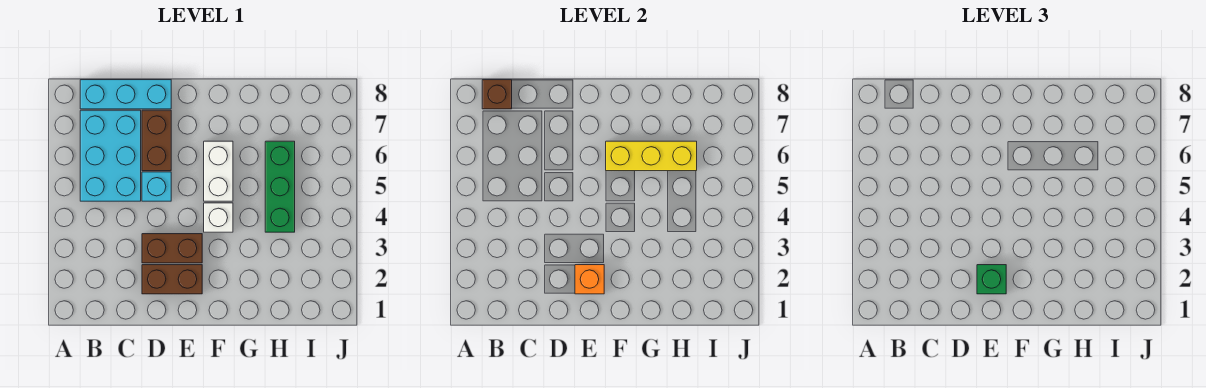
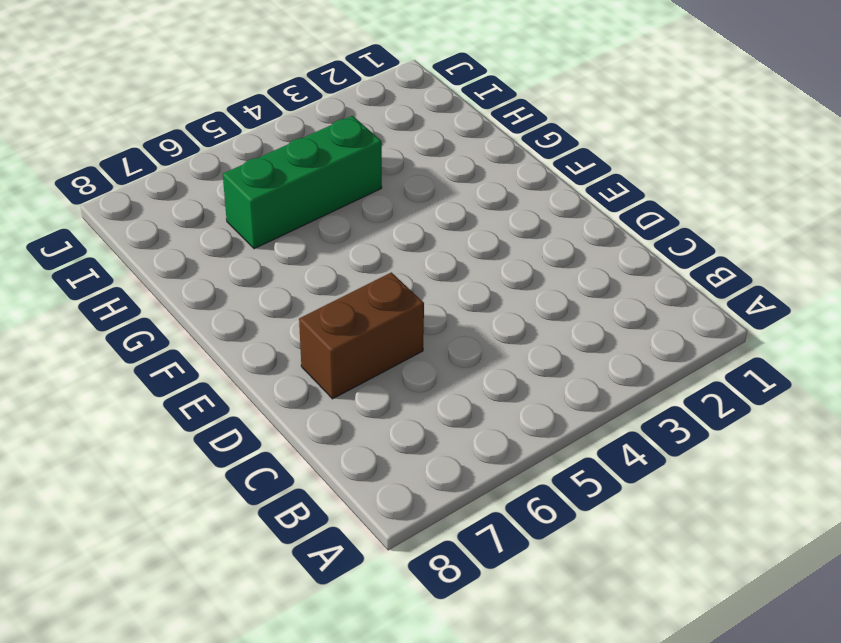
none -> cyan 2x3 brick [80,110,141,201]
none -> cyan 1x3 brick [80,80,171,109]
none -> brown 1x2 brick [142,265,202,294]

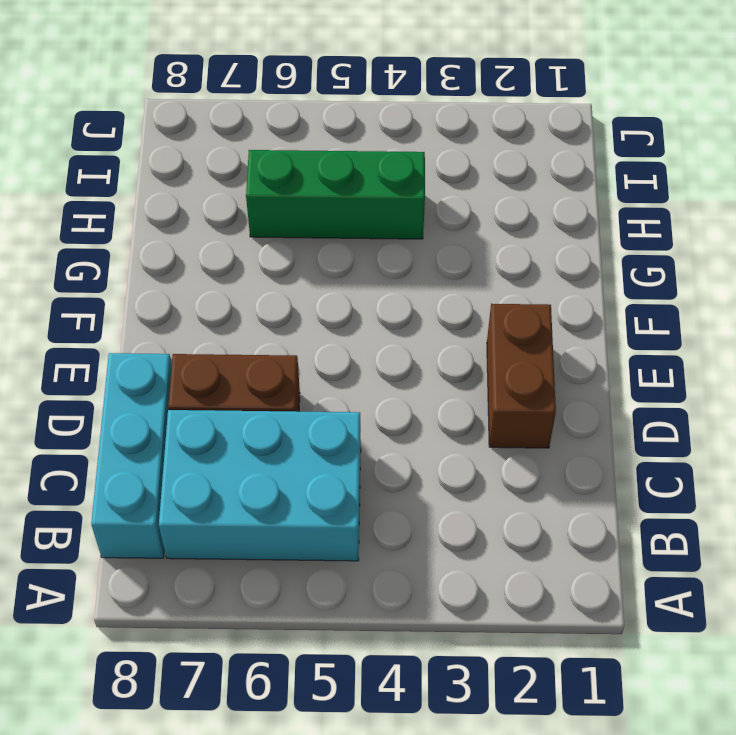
none -> brown 1x2 brick [142,234,202,263]
none -> cyan 1x1 brick [142,172,171,201]
none -> white 1x1 brick [204,203,233,232]

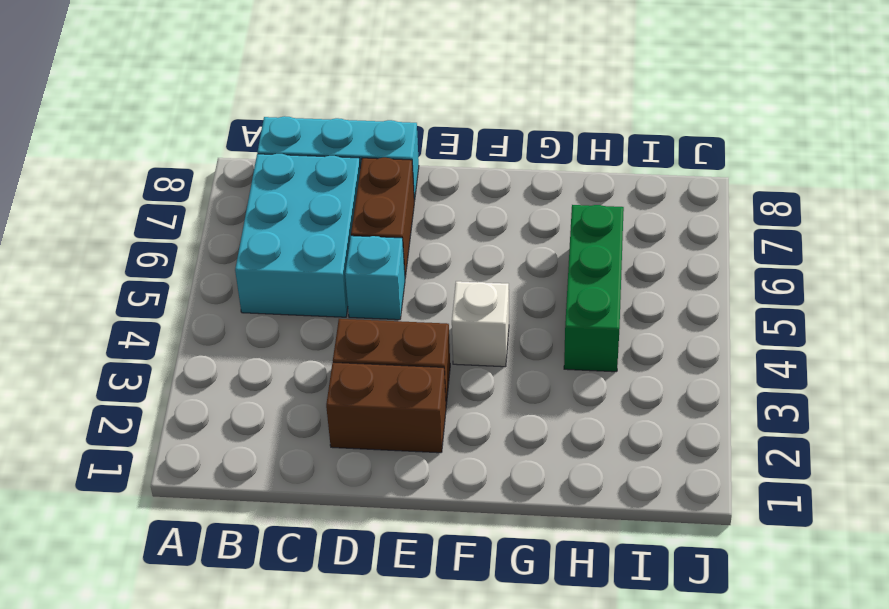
none -> white 1x2 brick [204,141,233,201]
none -> brown 1x1 brick [482,80,512,109]
none -> orange 1x1 brick [575,265,604,294]

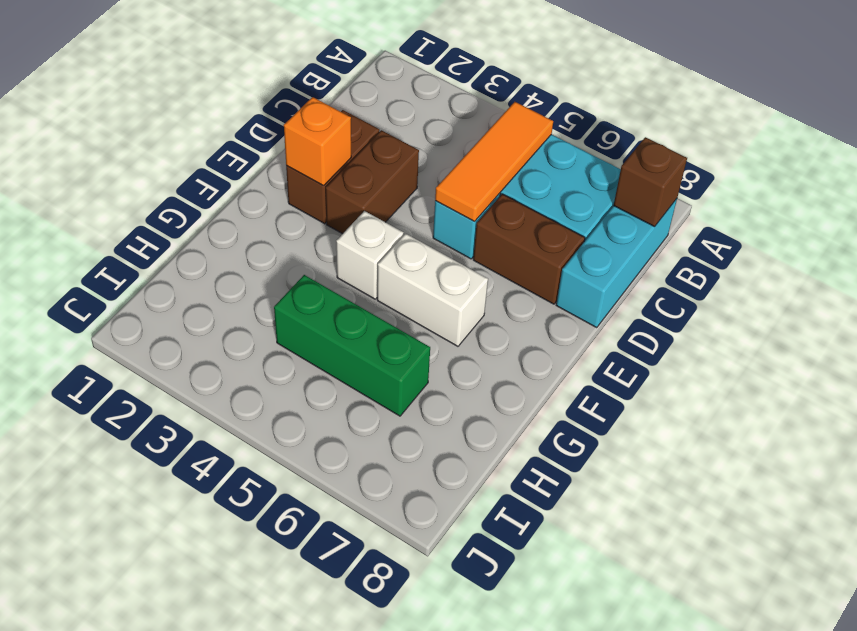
orange 1x3 tile [435,102,553,222] -> none
none -> yellow 1x3 brick [606,141,697,171]
none -> green 1x1 brick [977,265,1006,294]

